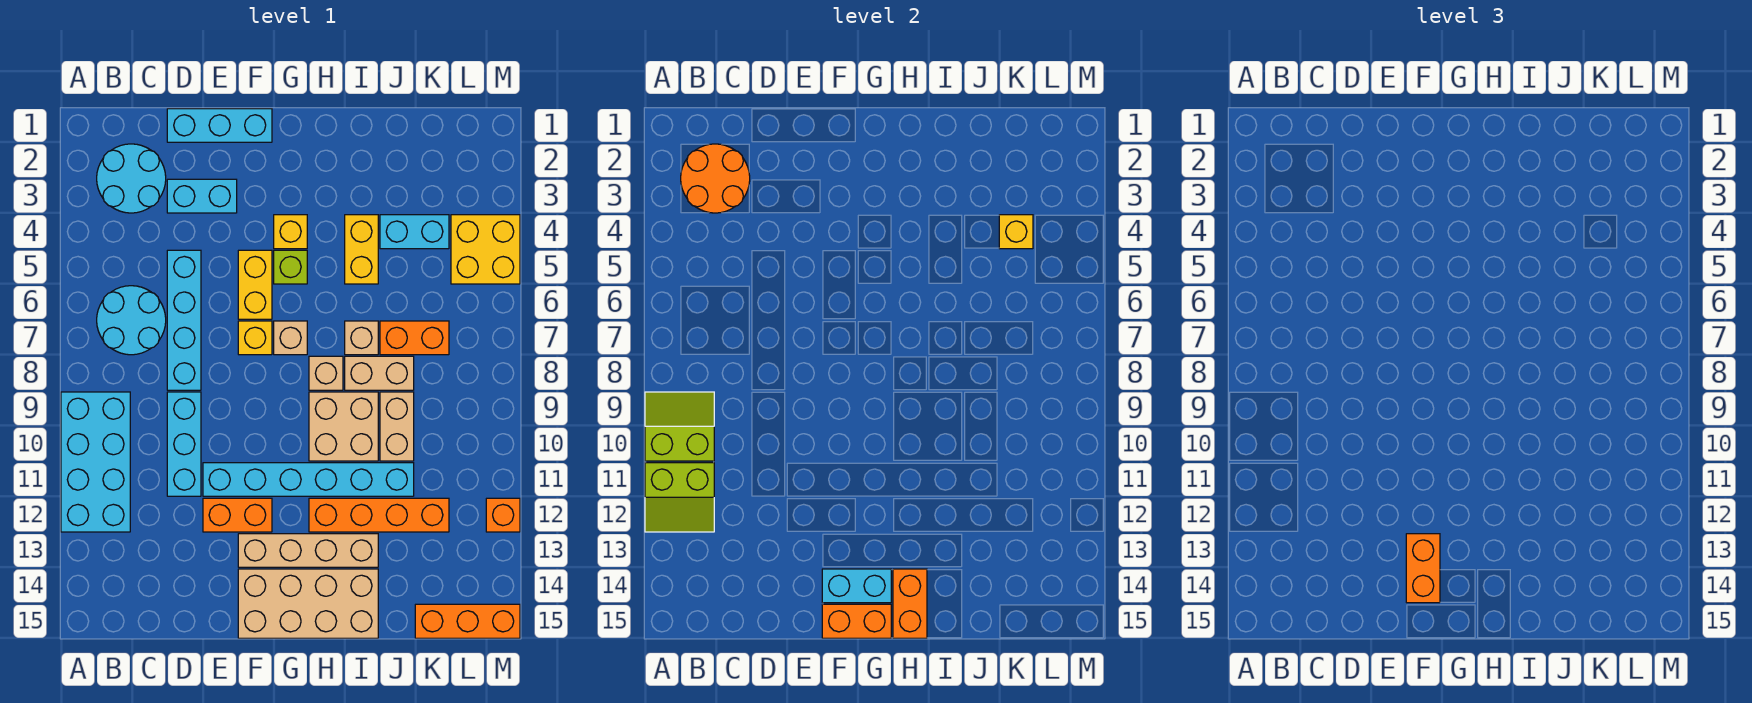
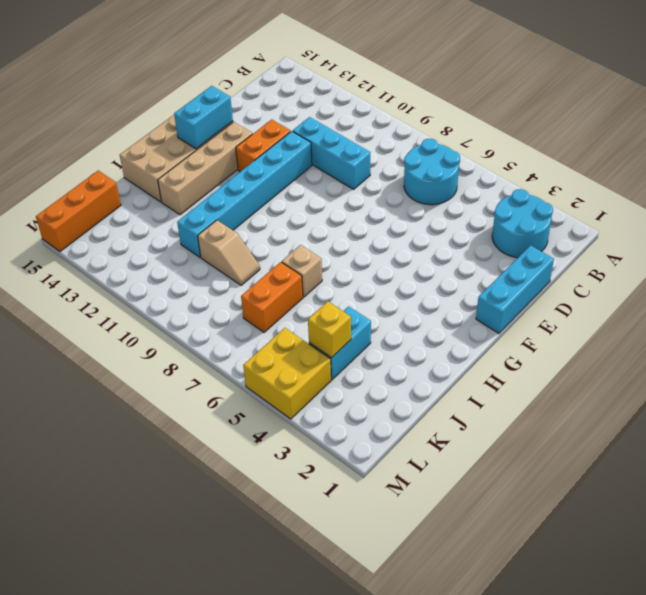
tan 1x2 slope [198,220,260,285] -> tan 1x2 brick [380,392,414,461]
none -> cyan 2x4 brick [61,392,130,532]
none -> cyan 1x2 brick [167,179,237,213]
none -> cyan 1x4 brick [167,250,201,390]
none -> yellow 1x2 brick [238,250,272,319]

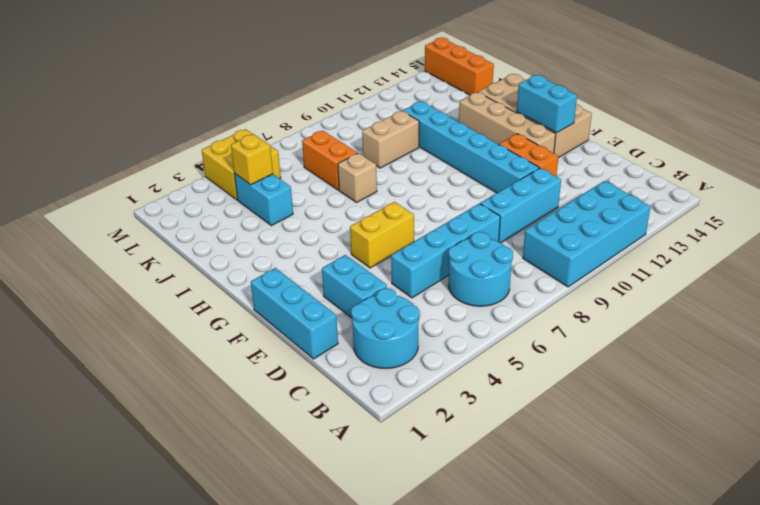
none -> yellow 1x1 brick [238,321,272,355]
none -> yellow 1x1 brick [274,215,307,249]
none -> lime 1x1 brick [274,250,307,284]
none -> tan 1x1 brick [274,321,307,355]

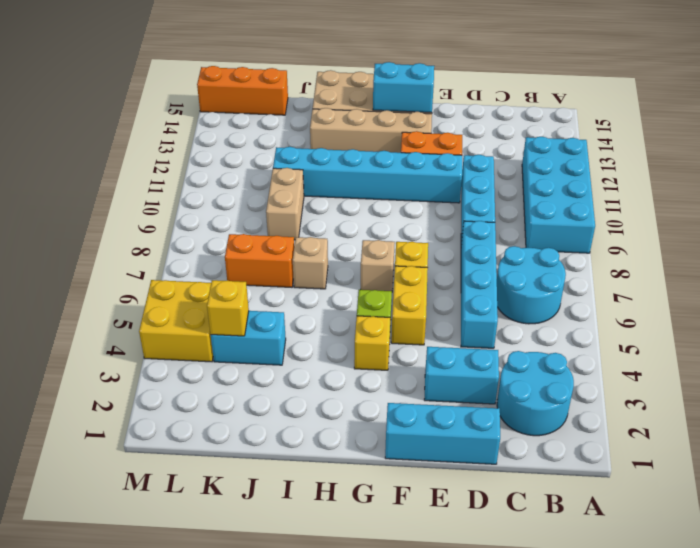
none -> tan 1x1 brick [309,356,343,390]
none -> tan 2x2 brick [309,392,378,461]
none -> orange 1x4 brick [309,498,449,532]
none -> yellow 1x2 brick [345,215,378,284]

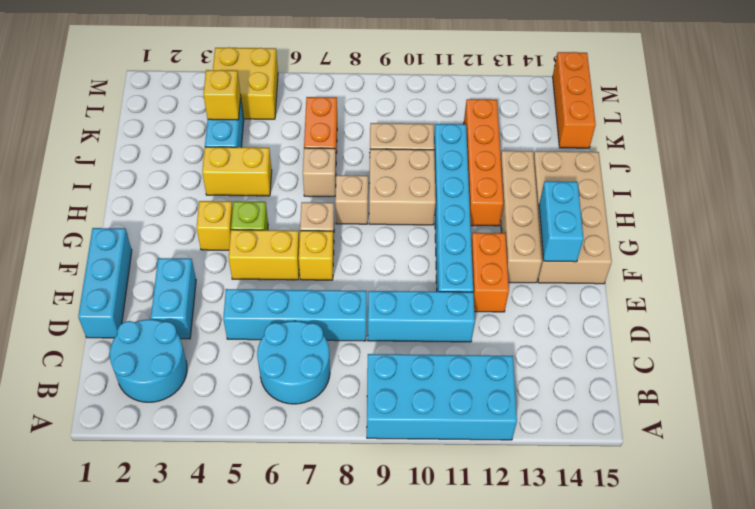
none -> tan 1x2 brick [345,356,414,390]
none -> orange 1x1 brick [486,498,520,532]
none -> lime 2x2 slope [645,392,714,461]
none -> lime 2x2 slope [645,463,714,532]

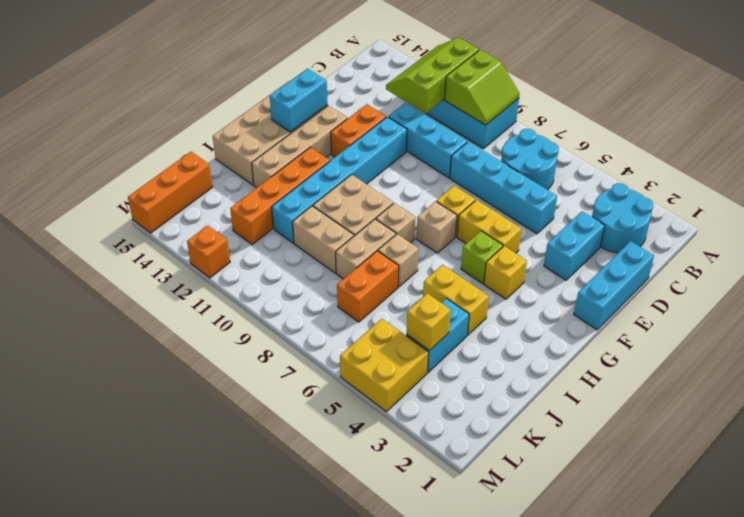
lime 2x3 slope [386,38,479,114] -> lime 2x2 slope [645,463,714,532]
none -> orange 2x2 round brick [681,144,750,213]
none -> orange 1x2 brick [822,604,891,638]
none -> orange 1x2 brick [893,569,927,638]
none -> orange 1x2 brick [1406,534,1440,603]

